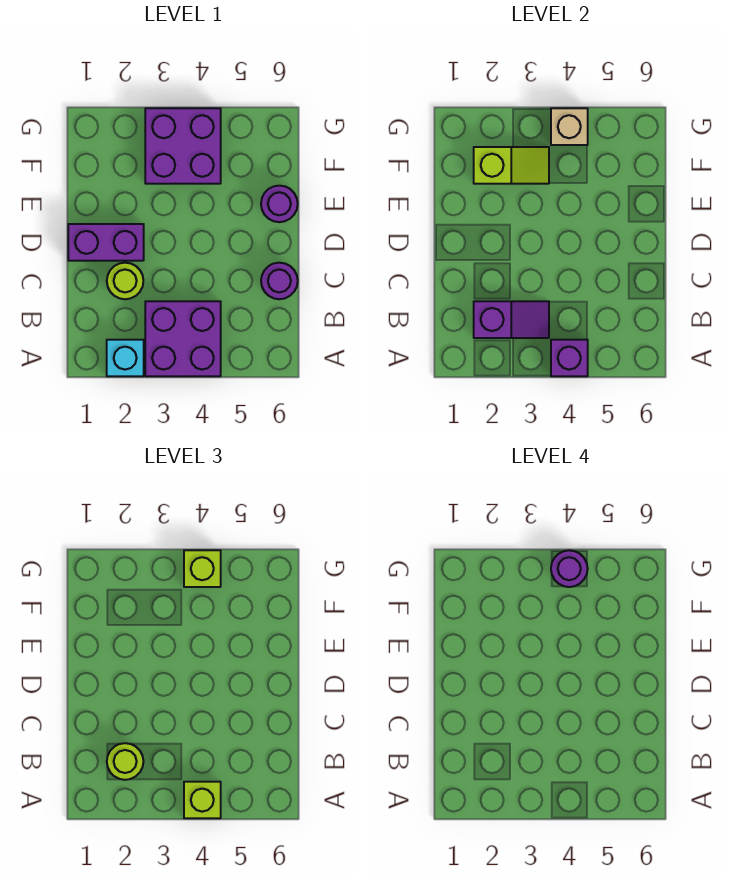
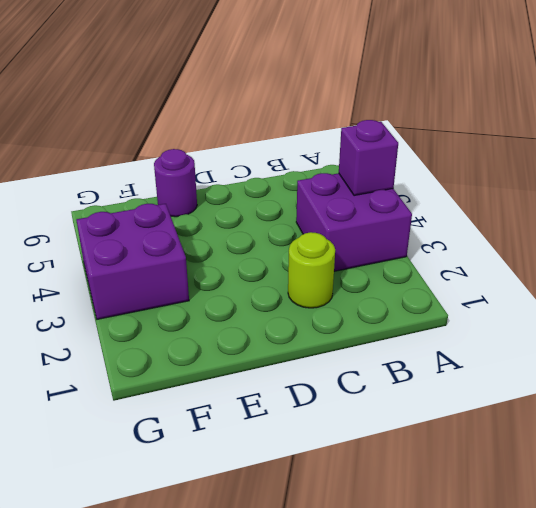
none -> cyan 1x1 brick [107,340,144,376]
none -> purple 1x1 round brick [261,263,298,299]
none -> purple 1x2 brick [68,224,144,261]

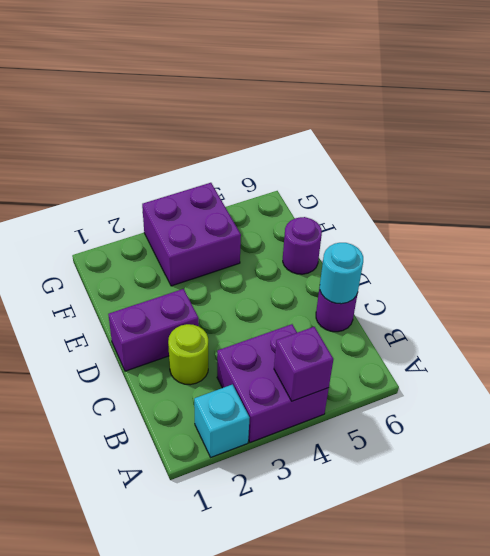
cyan 1x1 round brick [320,243,363,304] -> none
none -> purple 1x2 slope [474,301,549,338]
none -> lime 1x2 slope [474,147,549,184]
none -> tan 1x1 brick [551,108,588,145]

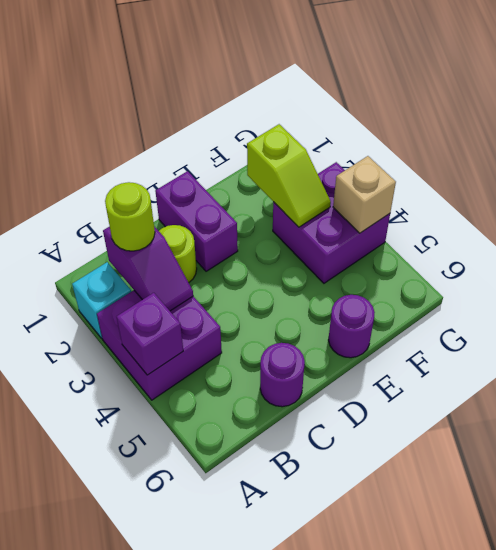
none -> lime 1x1 brick [184,782,221,818]
none -> lime 1x1 brick [184,550,221,587]
none -> purple 1x1 round brick [551,550,588,587]

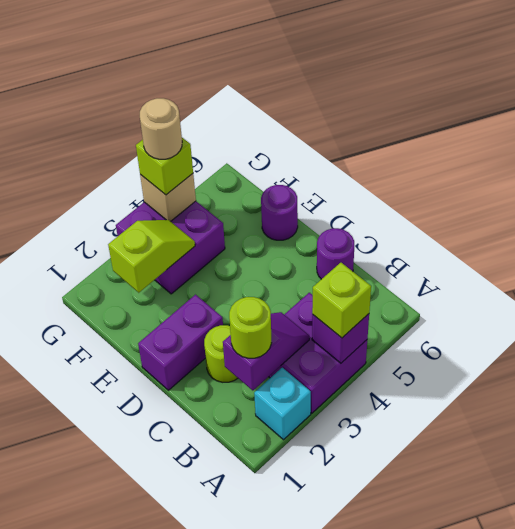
tan 1x1 round brick [140,98,182,159] -> purple 1x1 round brick [551,550,588,587]

